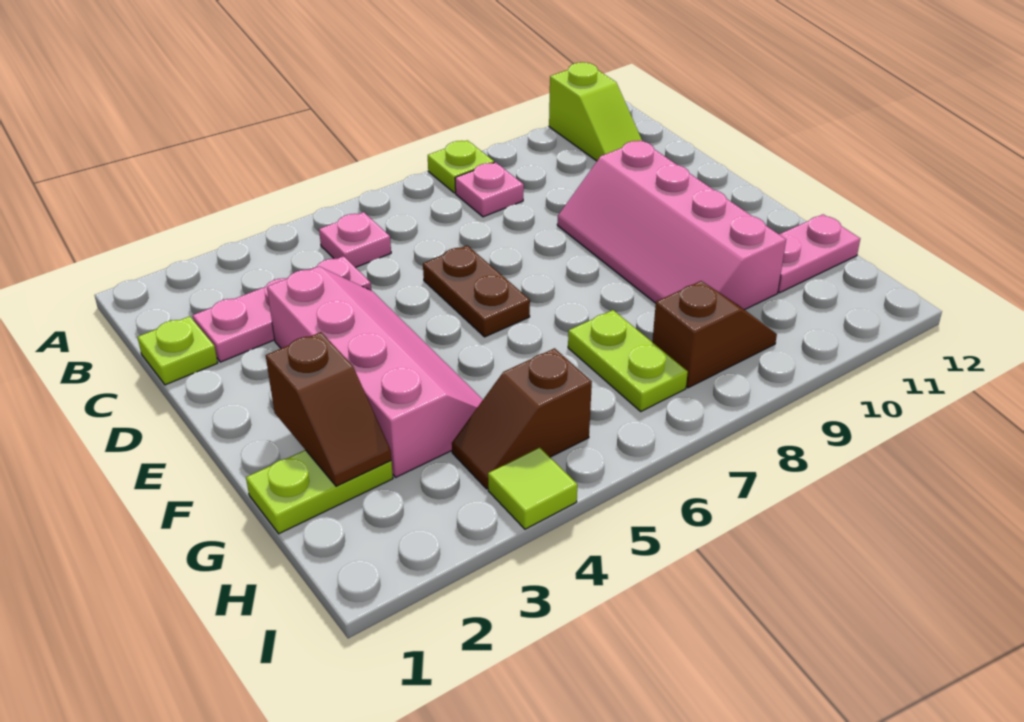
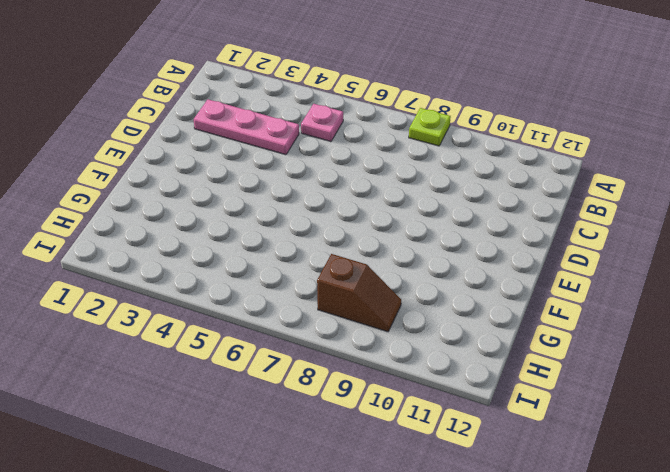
none -> lime 1x2 slope [549,62,642,161]
none -> pink 1x1 plate [455,162,524,217]
none -> lime 1x1 plate [138,316,218,385]

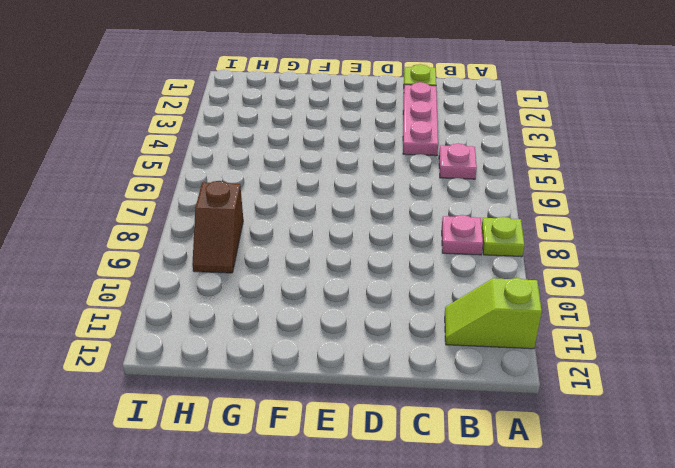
none -> pink 2x4 slope [267,266,483,477]
none -> brown 1x2 plate [423,246,530,337]
none -> pink 2x4 slope [557,141,786,310]

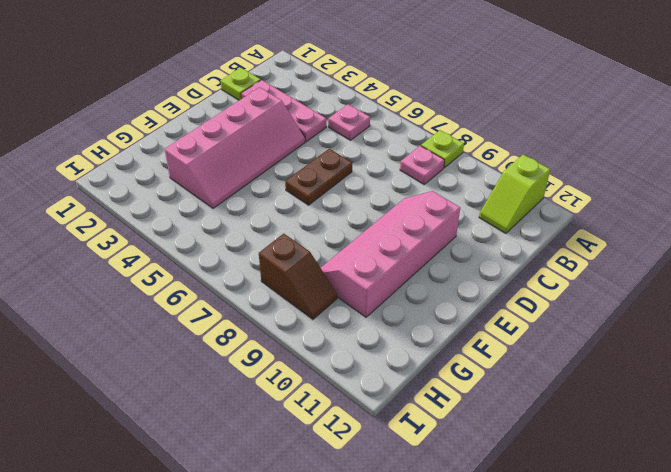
none -> lime 1x2 plate [246,450,393,534]
none -> lime 1x2 plate [568,310,688,411]
none -> pink 1x2 plate [778,214,860,293]

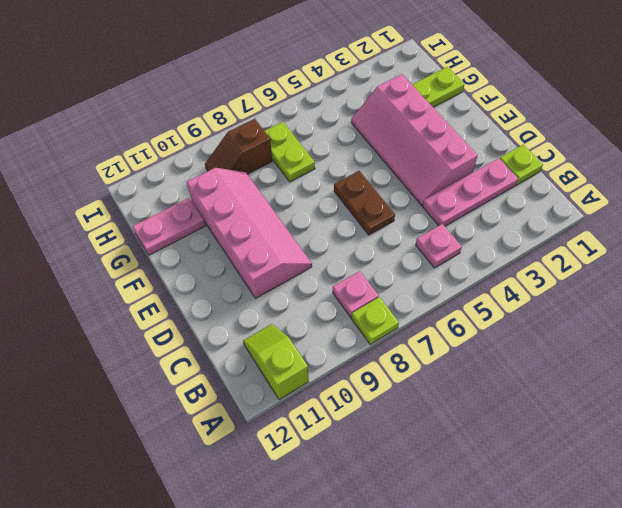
none -> brown 1x2 slope [452,348,592,489]
none -> lime 1x1 tile [488,447,577,529]
none -> brown 1x2 slope [266,332,391,486]

